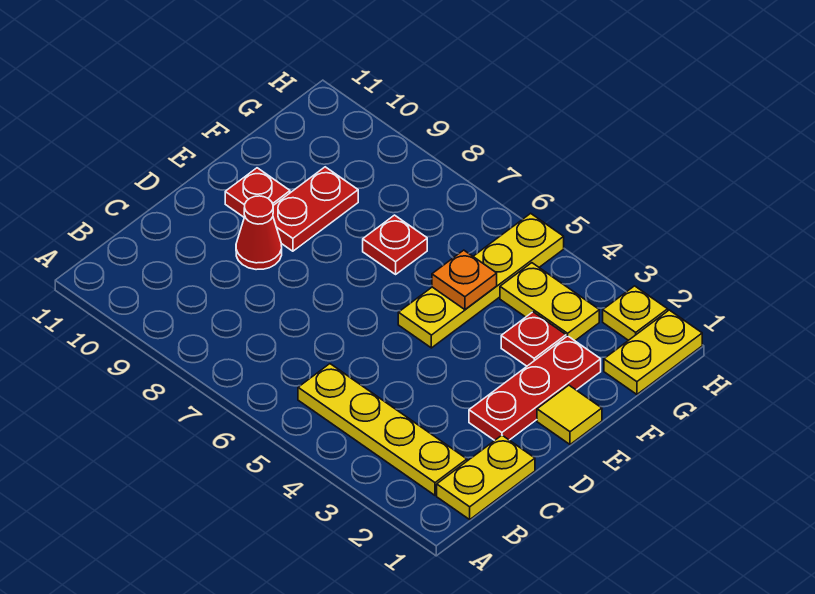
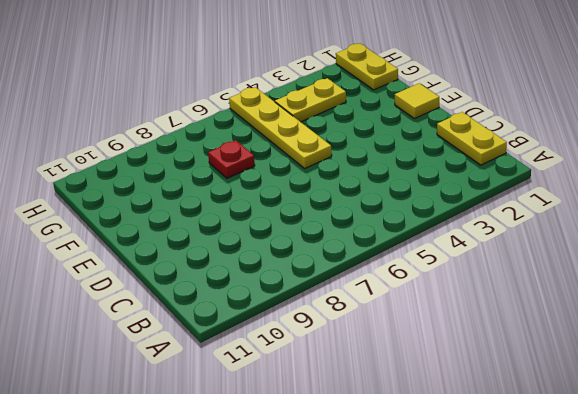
none -> yellow 1x4 plate [298,364,467,495]
none -> red 1x3 plate [469,336,601,440]
none -> red 1x1 cone [236,196,282,270]

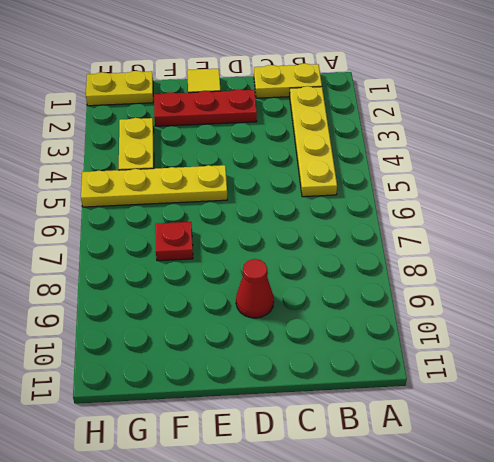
none -> red 1x2 plate [273,167,358,251]
none -> red 1x1 plate [225,168,290,217]
none -> red 1x1 plate [501,312,566,366]

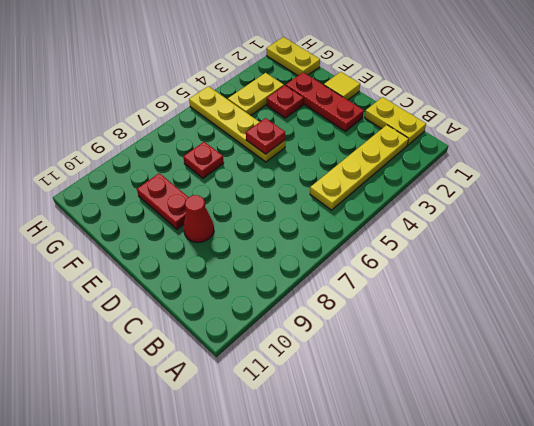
red 1x1 plate [246,118,285,154] -> red 1x1 plate moved to [225,168,290,217]
none -> yellow 1x1 plate [603,286,668,340]
none -> orange 1x1 plate [432,250,497,310]

